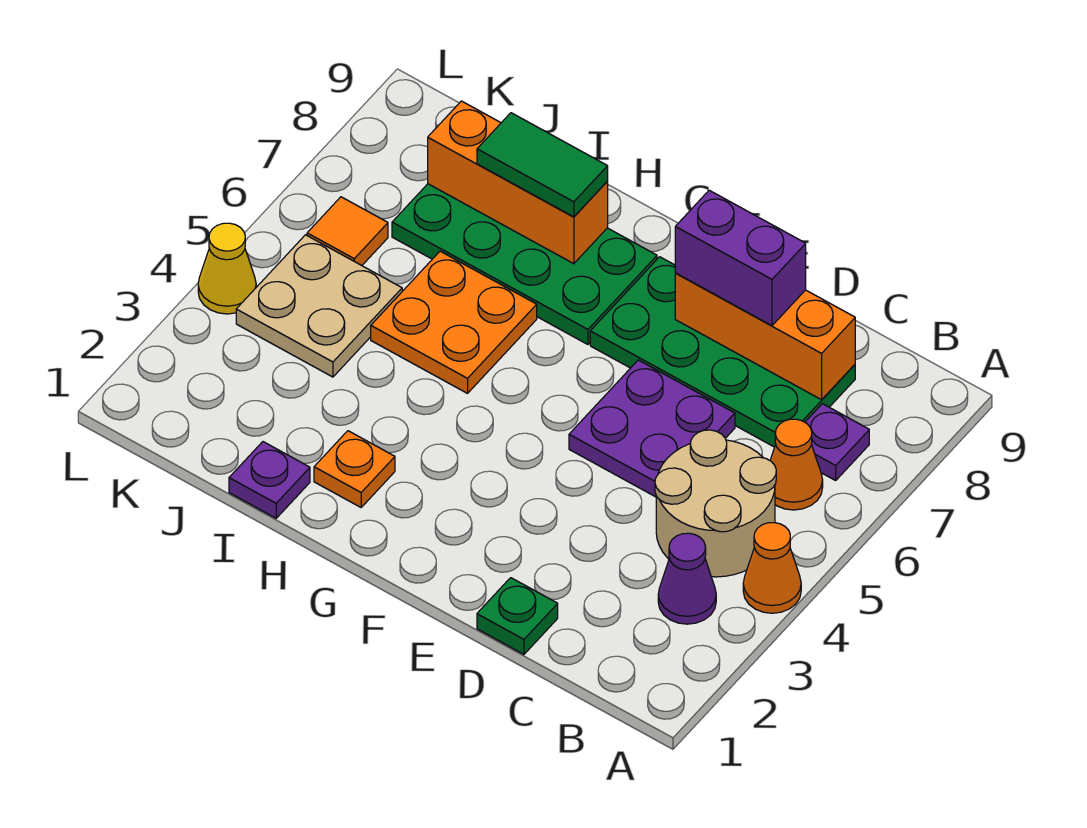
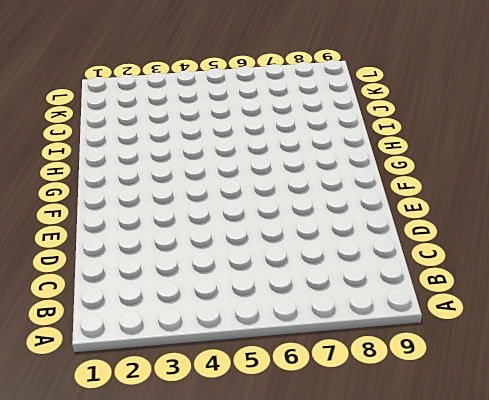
none -> orange 1x1 cone [743,523,801,613]
none -> purple 1x1 cone [658,533,716,624]
none -> tan 2x2 round brick [655,430,776,577]

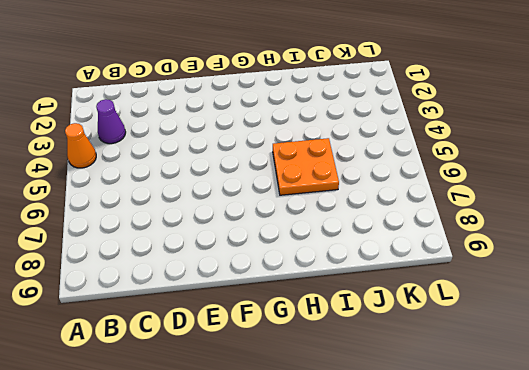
none -> tan 2x2 round brick [655,430,776,577]
none -> orange 1x1 cone [770,419,823,510]
none -> purple 1x1 plate [805,404,869,480]

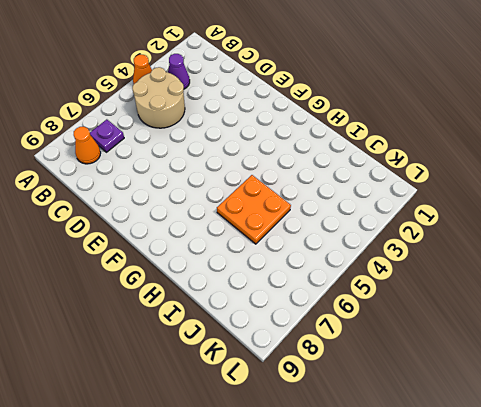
orange 1x1 cone [74,127,101,164] -> orange 1x1 cone moved to [770,419,823,510]
none -> green 2x4 plate [590,257,855,447]
none -> green 1x1 plate [477,578,558,654]
none -> purple 2x2 plate [569,360,735,497]

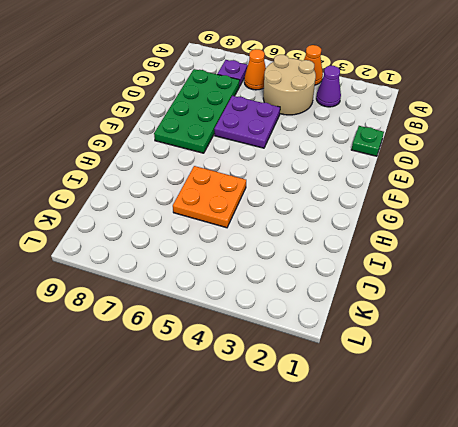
none -> green 2x4 plate [392,184,657,344]
none -> orange 1x1 plate [314,431,395,507]
none -> purple 1x1 plate [229,442,310,518]

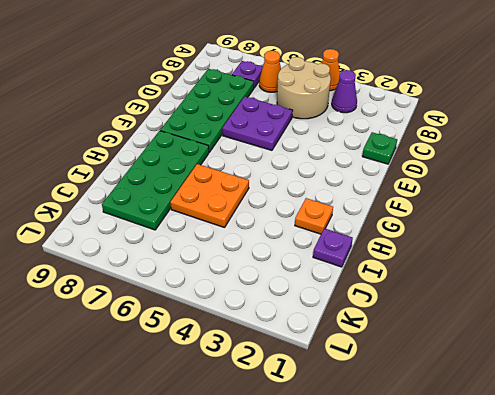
none -> tan 2x2 plate [236,235,402,377]
none -> orange 1x1 tile [307,197,388,266]
none -> yellow 1x1 cone [198,223,256,314]

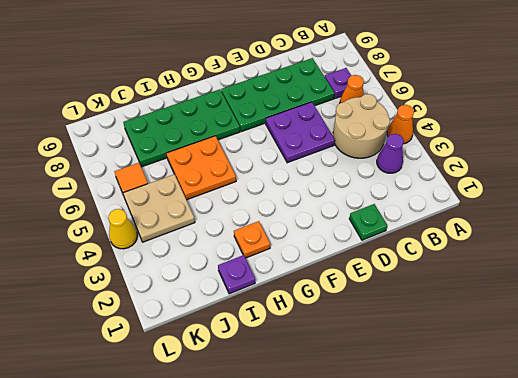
none -> orange 1x3 brick [675,273,855,400]
none -> orange 1x3 brick [428,101,608,264]
none -> purple 1x2 brick [675,190,806,326]

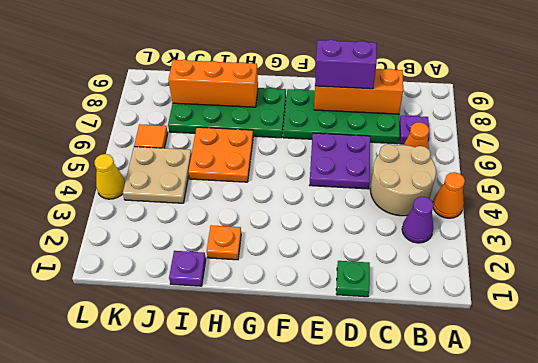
none -> green 1x2 tile [477,113,608,217]

